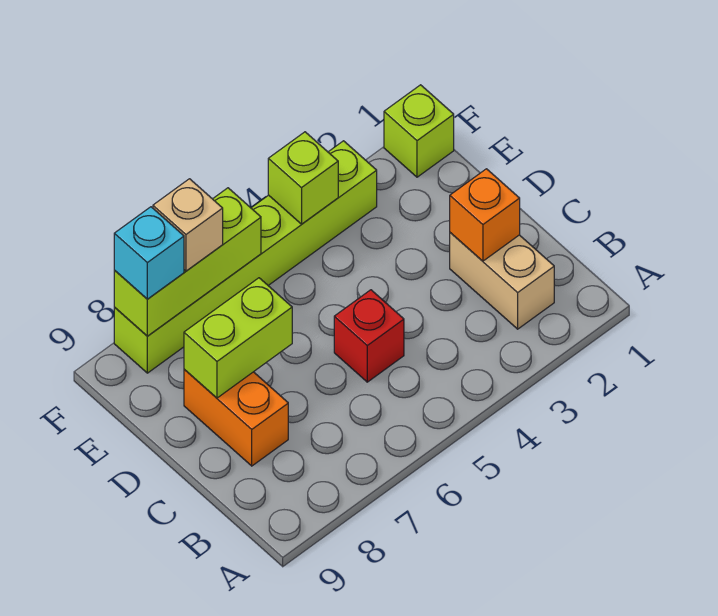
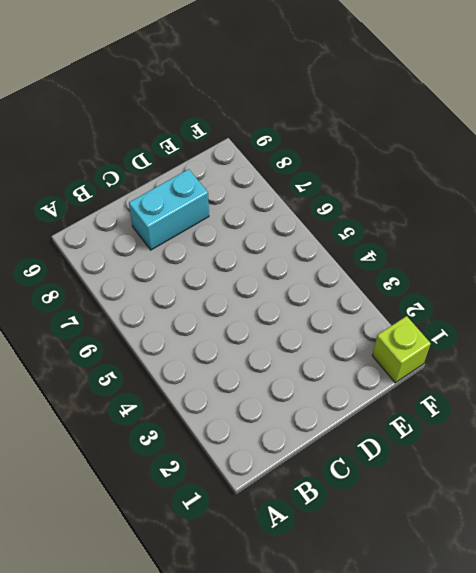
cyan 1x2 brick [129,169,209,250] -> orange 1x2 brick [184,369,288,466]
none -> tan 1x2 brick [450,233,554,329]
none -> red 1x1 brick [334,290,404,382]

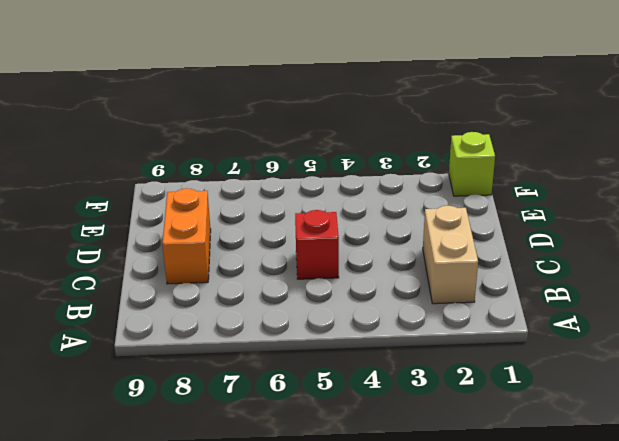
none -> lime 1x6 brick [114,141,377,373]
none -> orange 1x1 brick [450,169,520,261]

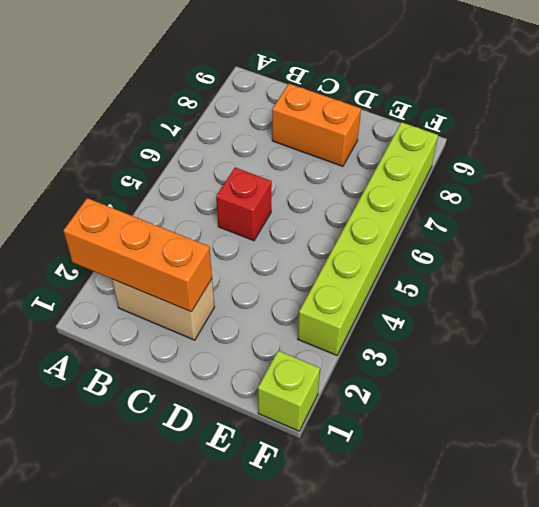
orange 1x3 brick [63,198,212,312] -> orange 1x1 brick [450,169,520,261]
none -> lime 1x2 brick [184,278,292,398]
none -> lime 1x1 brick [268,132,338,224]

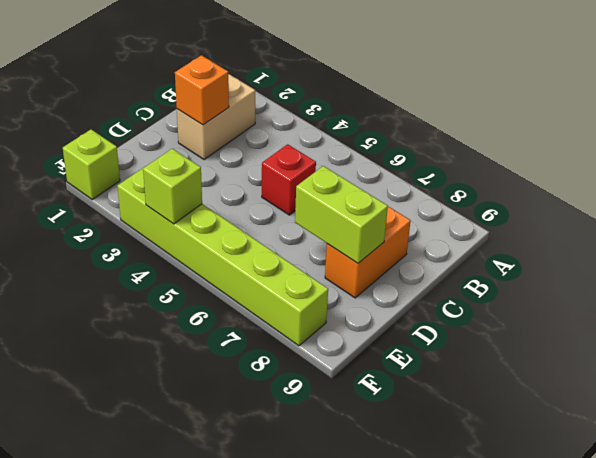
none -> lime 1x3 brick [114,188,261,336]
none -> tan 1x1 brick [153,179,223,271]

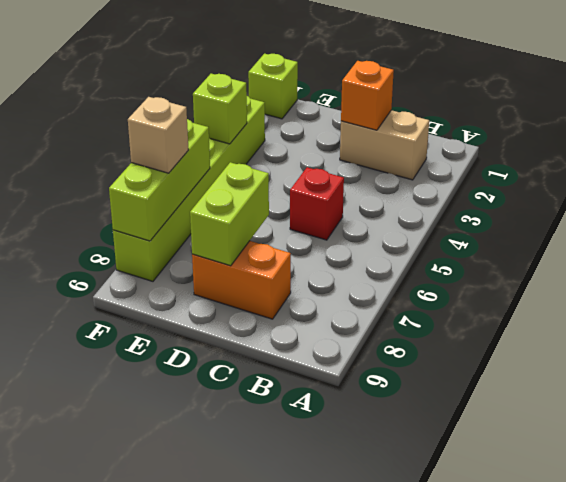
none -> cyan 1x1 brick [114,207,184,299]

